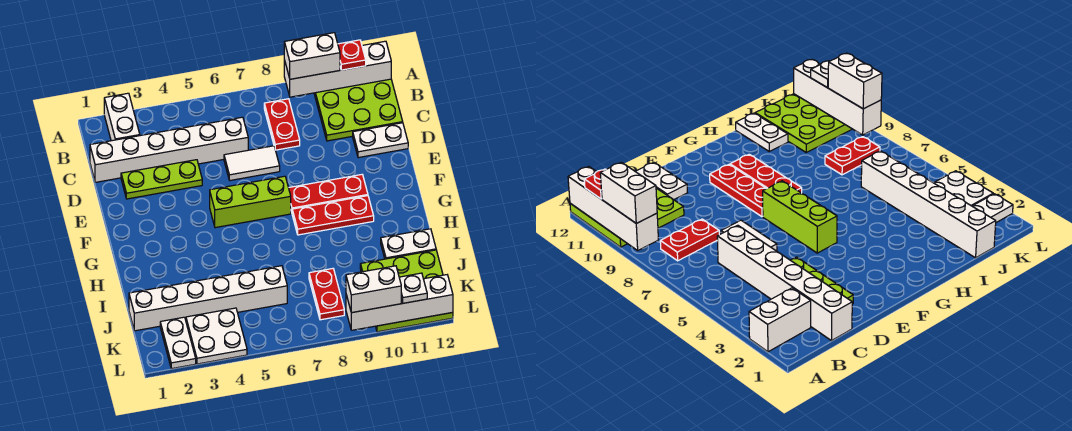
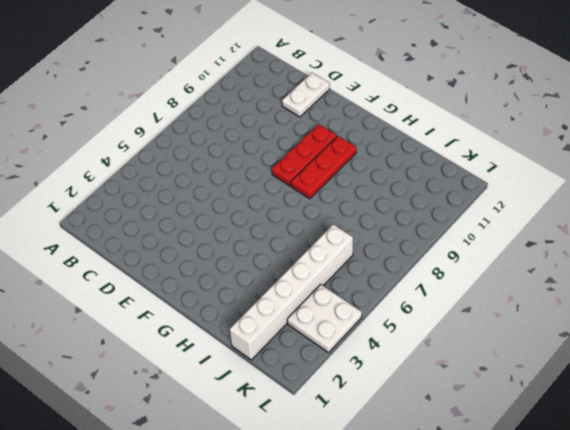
none -> white 1x2 brick [104,93,140,141]
none -> lime 3x3 plate [314,79,403,141]
none -> red 1x2 plate [264,99,300,150]

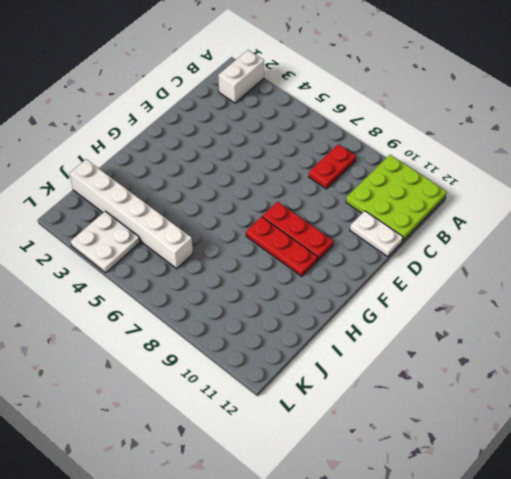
none -> white 1x6 brick [90,117,248,182]
none -> lime 1x3 plate [121,160,202,199]
none -> white 1x2 tile [224,146,280,180]

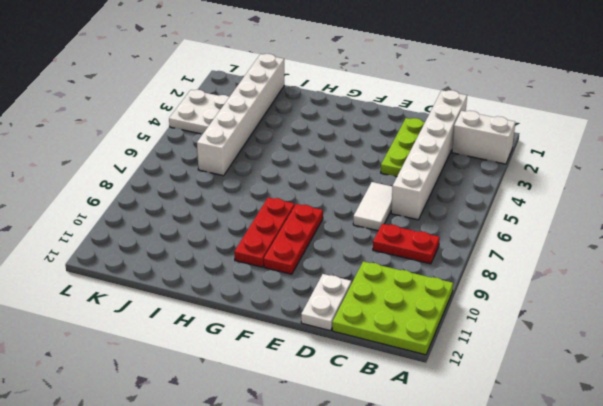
none -> lime 1x3 brick [210,176,291,228]
none -> white 1x2 plate [381,229,436,259]
none -> red 1x2 plate [309,269,344,320]

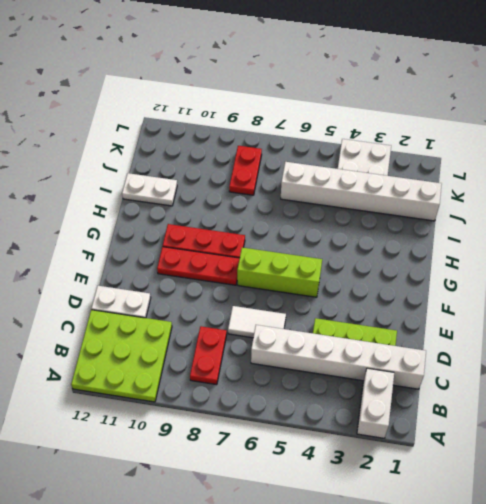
none -> lime 3x3 plate [360,250,453,332]
none -> white 1x2 plate [160,317,196,369]
none -> white 1x4 brick [284,41,391,97]

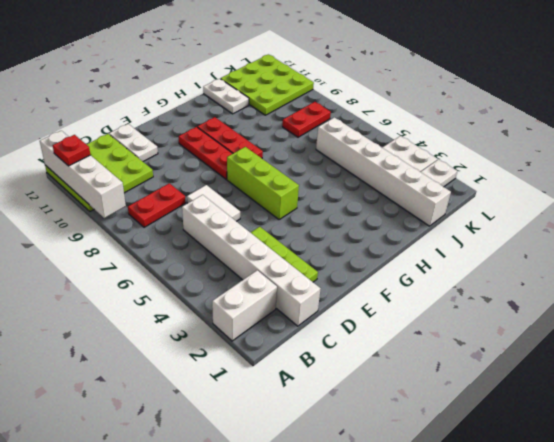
none -> white 1x4 brick [346,275,453,330]
none -> white 1x2 brick [284,33,340,79]
none -> white 1x2 brick [346,266,401,313]

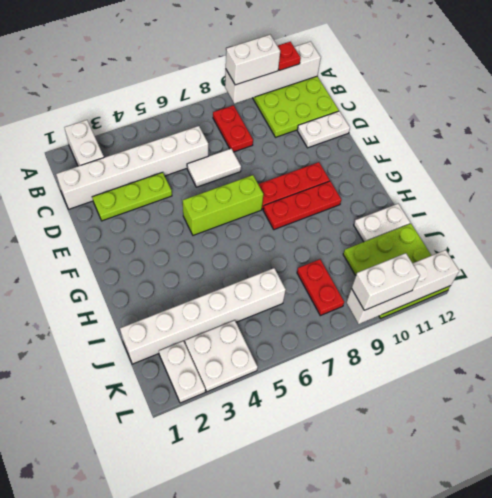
none -> white 1x1 plate [399,273,427,303]

